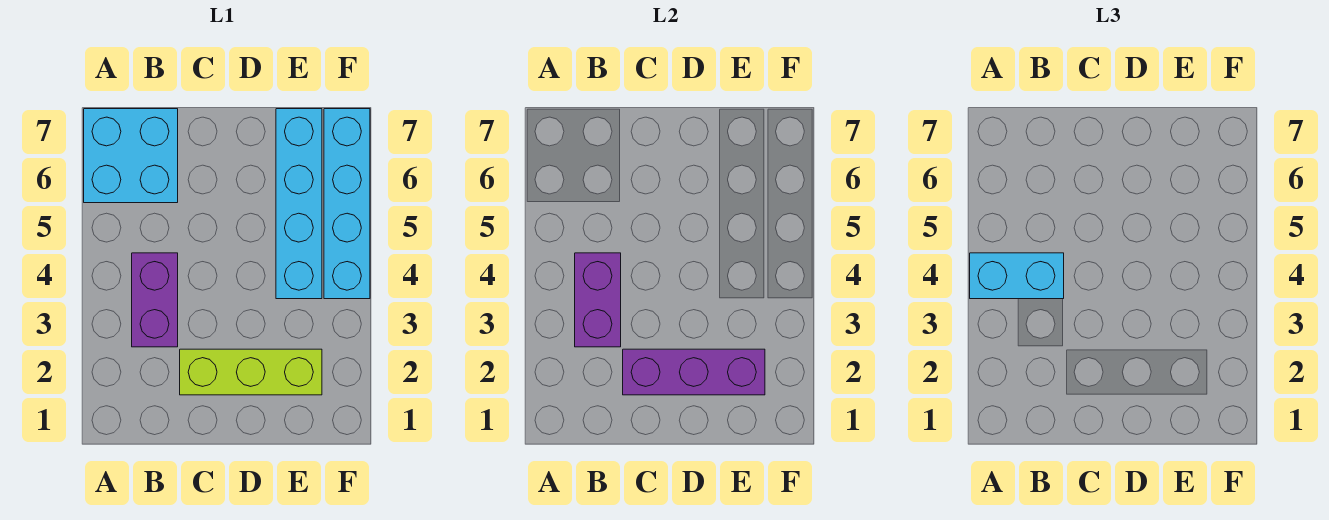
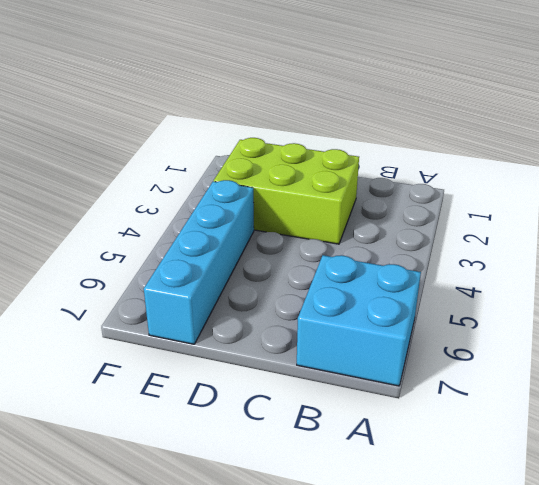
lime 2x3 brick [214,138,359,244] -> lime 1x3 brick [180,349,322,395]
none -> purple 1x2 brick [132,253,178,347]
none -> cyan 1x4 brick [324,109,370,299]

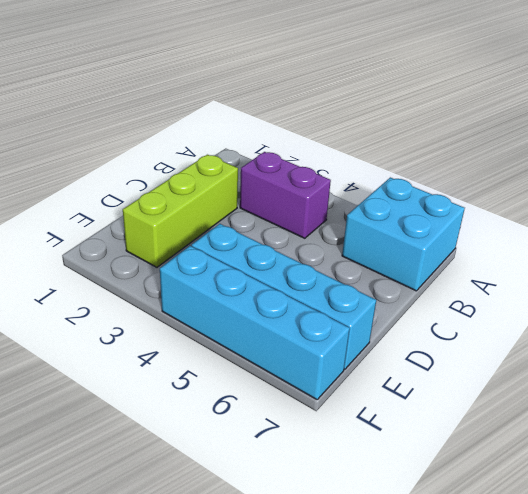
none -> purple 1x2 brick [575,253,621,347]
none -> purple 1x3 brick [623,349,765,395]

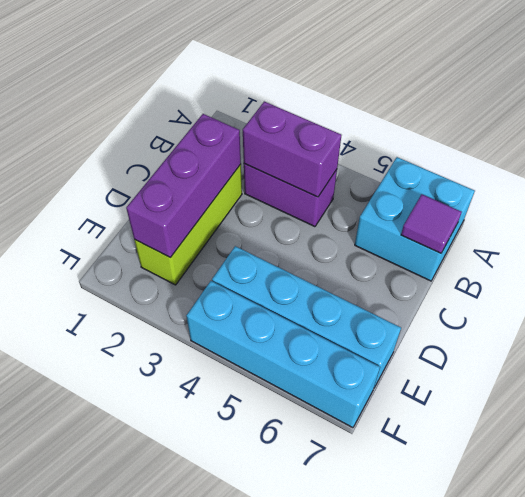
purple 1x1 tile [401,194,462,253] -> none
none -> cyan 1x2 brick [970,253,1064,299]

